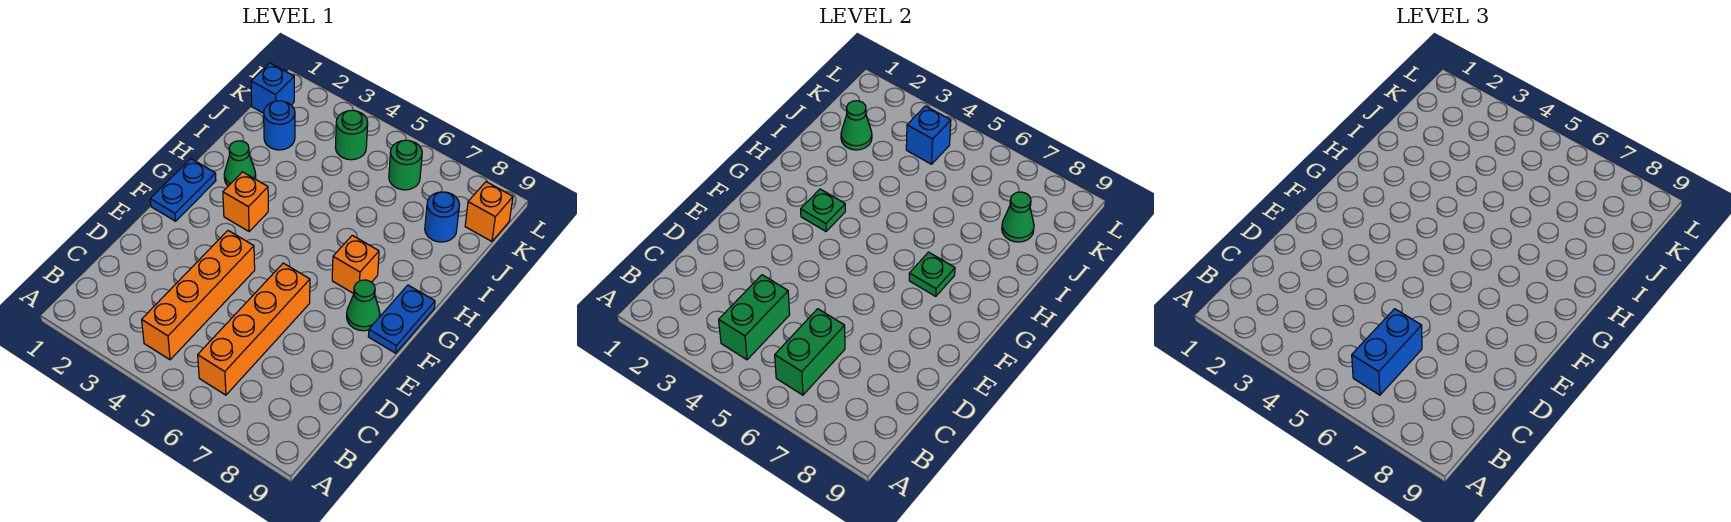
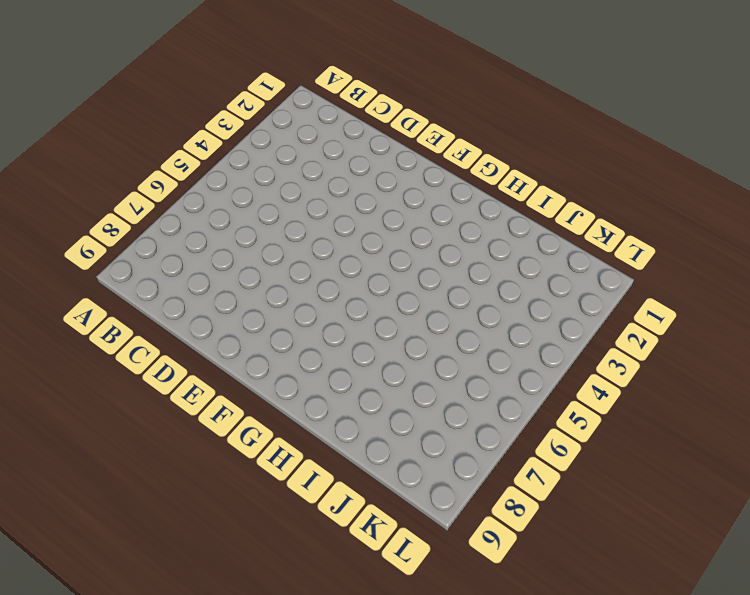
none -> orange 1x4 brick [142,231,255,360]
none -> orange 1x4 brick [198,263,310,395]
none -> blue 1x2 plate [150,159,216,221]

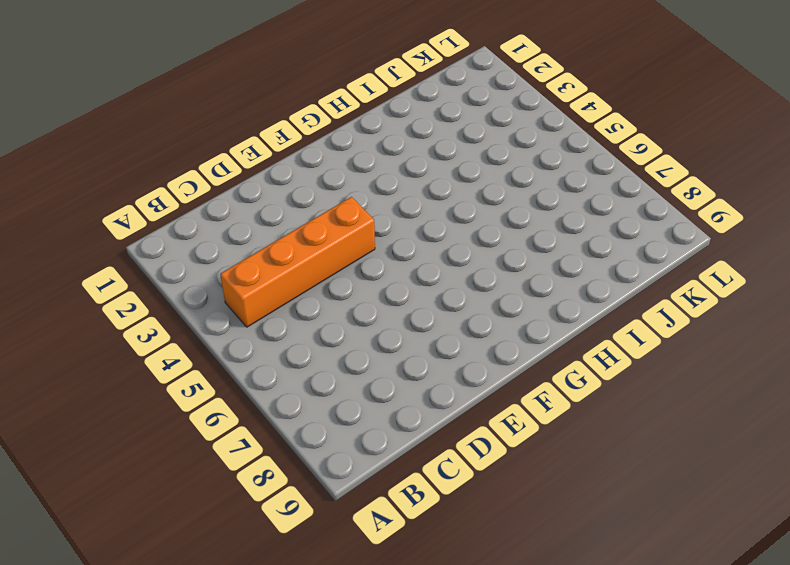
none -> orange 1x4 brick [198,263,310,395]
none -> blue 1x2 plate [150,159,216,221]
none -> green 1x1 cone [347,280,380,331]

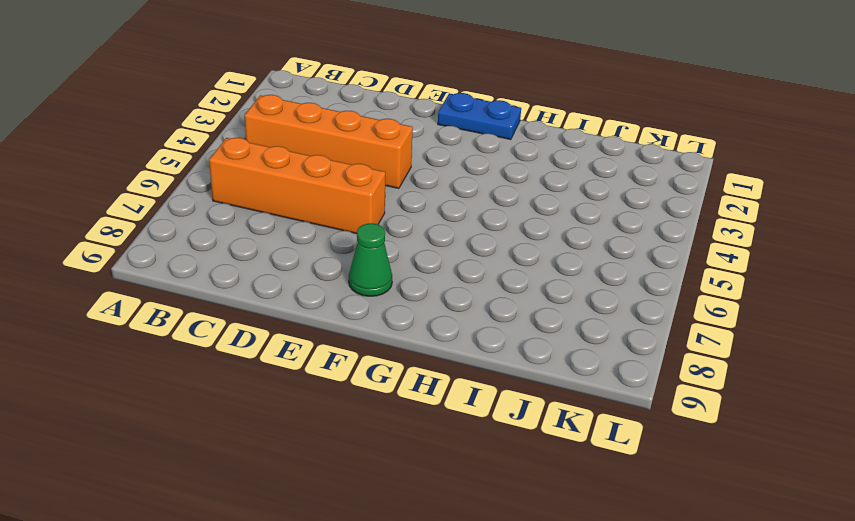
none -> blue 1x2 plate [368,285,435,353]
none -> orange 1x1 brick [223,172,268,231]
none -> orange 1x1 brick [332,235,379,294]

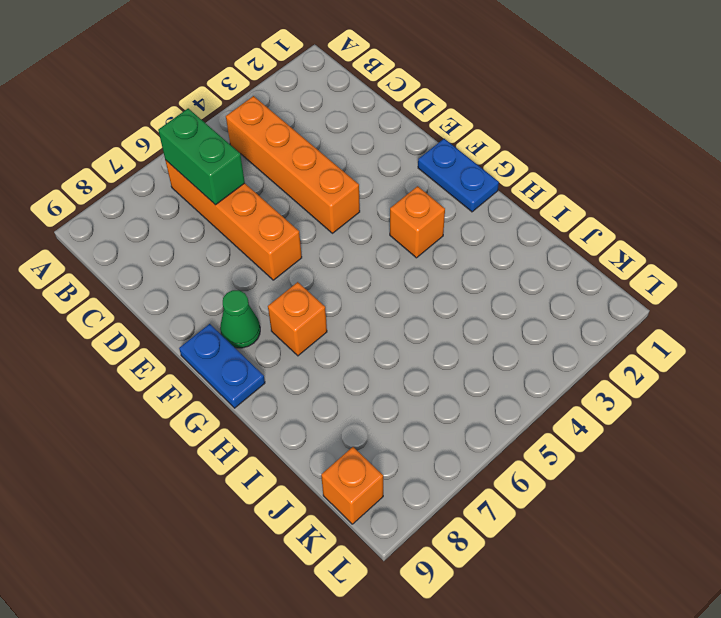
none -> green 1x1 cone [224,141,256,186]
none -> blue 1x1 round brick [264,101,295,150]
none -> blue 1x1 round brick [425,192,460,242]

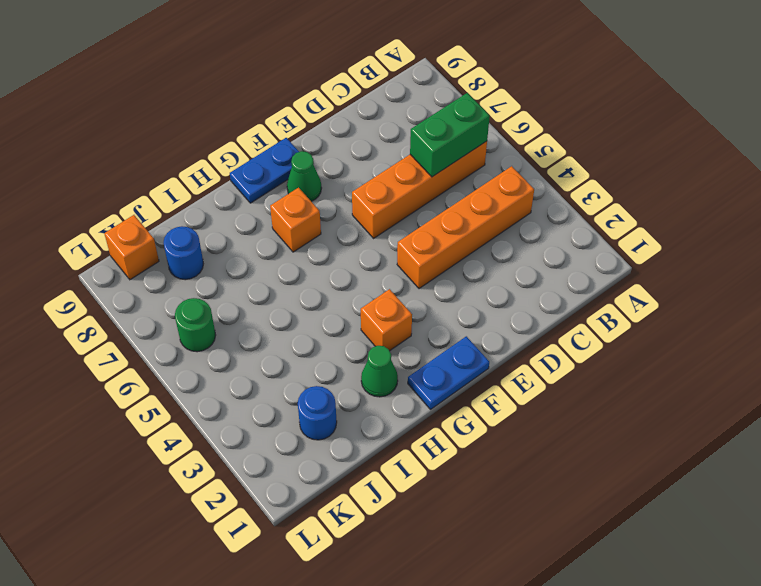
none -> blue 1x1 brick [251,63,294,113]
none -> green 1x1 round brick [335,110,368,160]
none -> green 1x2 brick [719,275,790,360]

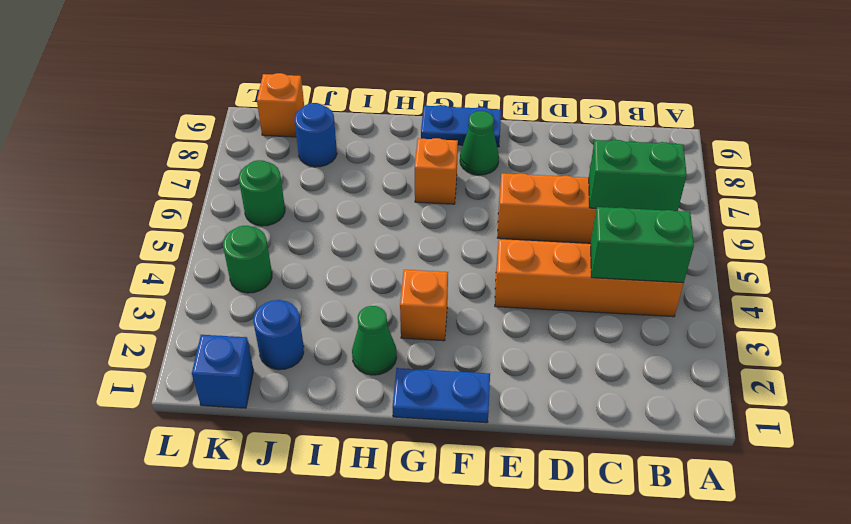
none -> green 1x1 plate [801,189,845,231]
none -> green 1x1 plate [909,252,955,296]
none -> green 1x1 cone [841,101,872,150]

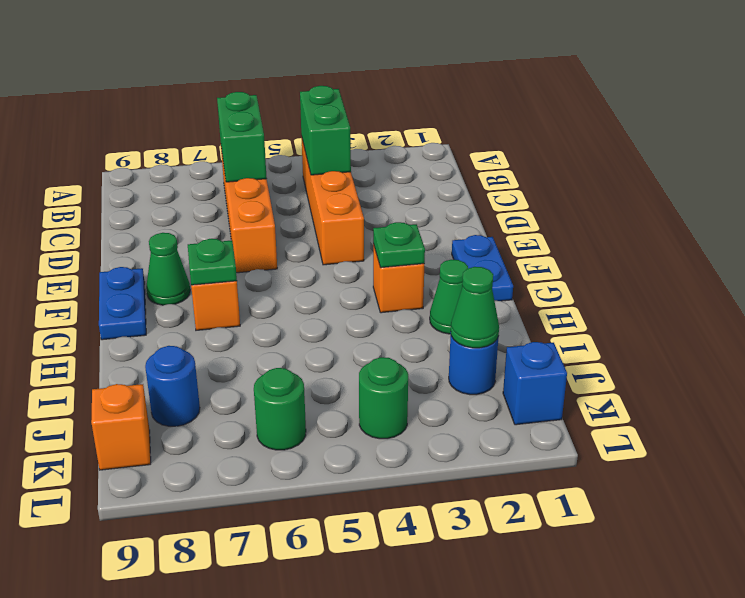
none -> green 1x1 cone [1002,192,1034,242]
none -> blue 1x1 brick [906,106,951,164]
none -> blue 1x2 brick [1352,309,1422,395]

